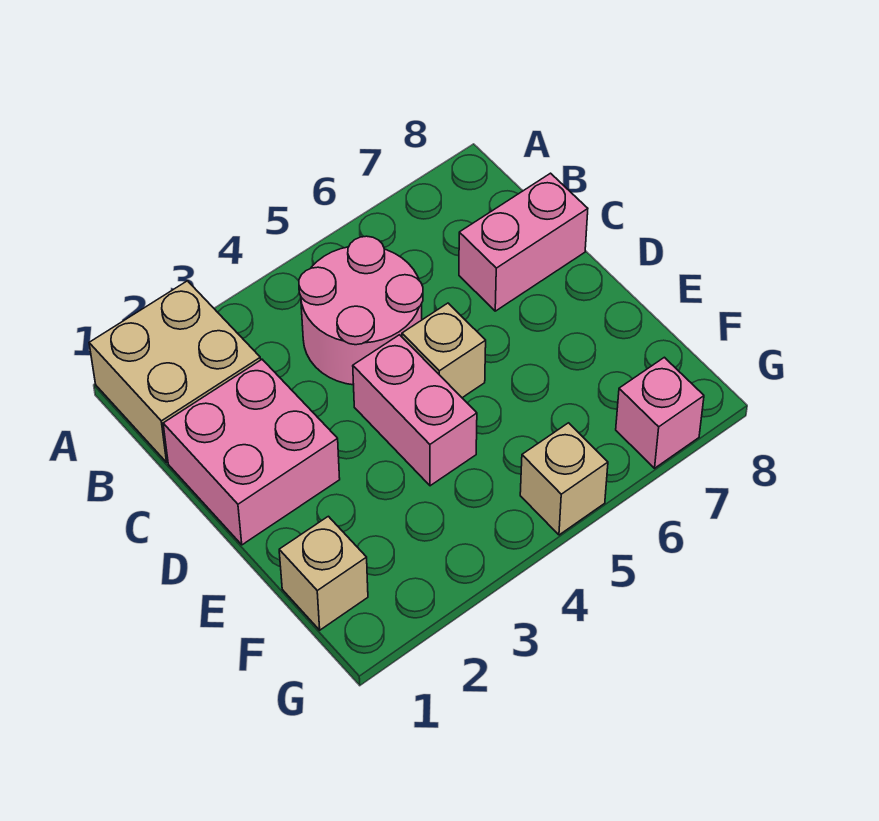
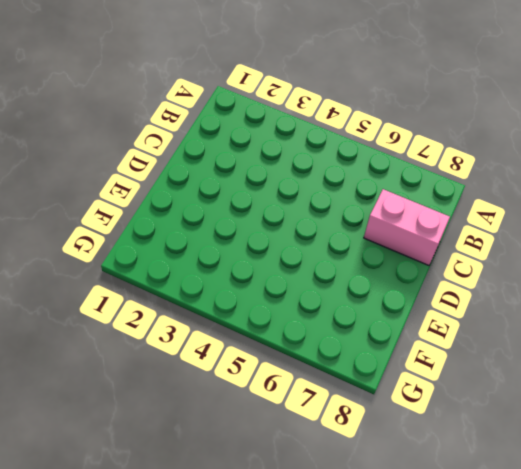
none -> tan 2x2 brick [89,281,261,462]
none -> pink 2x2 round brick [299,236,423,385]

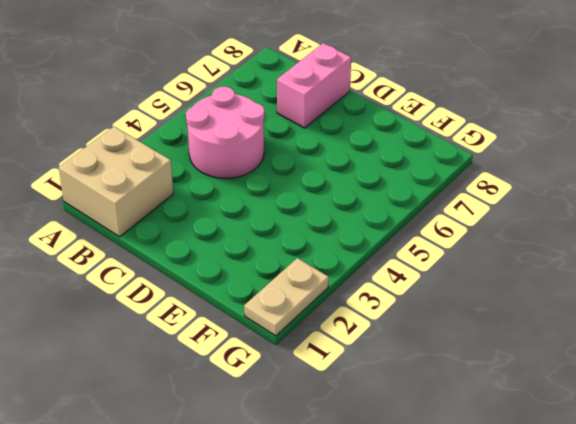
tan 1x2 plate [244,258,329,336] -> none
none -> pink 2x2 brick [163,360,340,545]
none -> pink 1x2 brick [353,335,477,486]

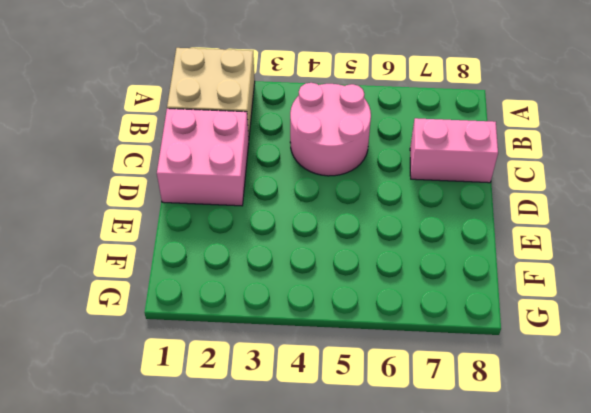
none -> pink 1x2 brick [353,335,477,486]
none -> tan 1x1 brick [402,303,486,398]

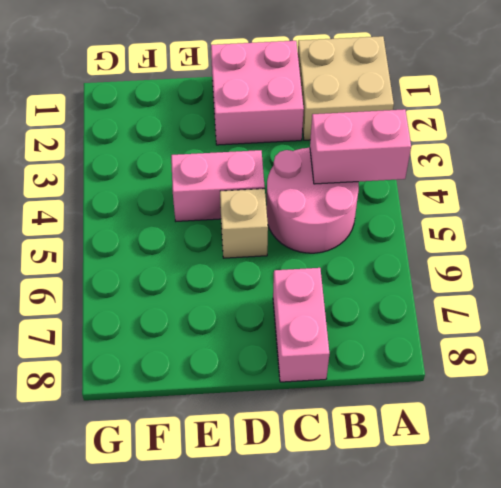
pink 1x2 brick [310,109,411,184] -> none
none -> tan 1x1 brick [279,516,368,630]
none -> tan 1x1 brick [520,423,608,535]

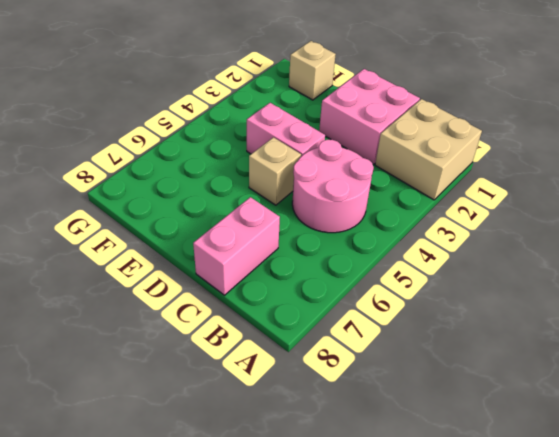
none -> tan 1x1 brick [520,423,608,535]
none -> pink 1x1 brick [616,357,704,468]

